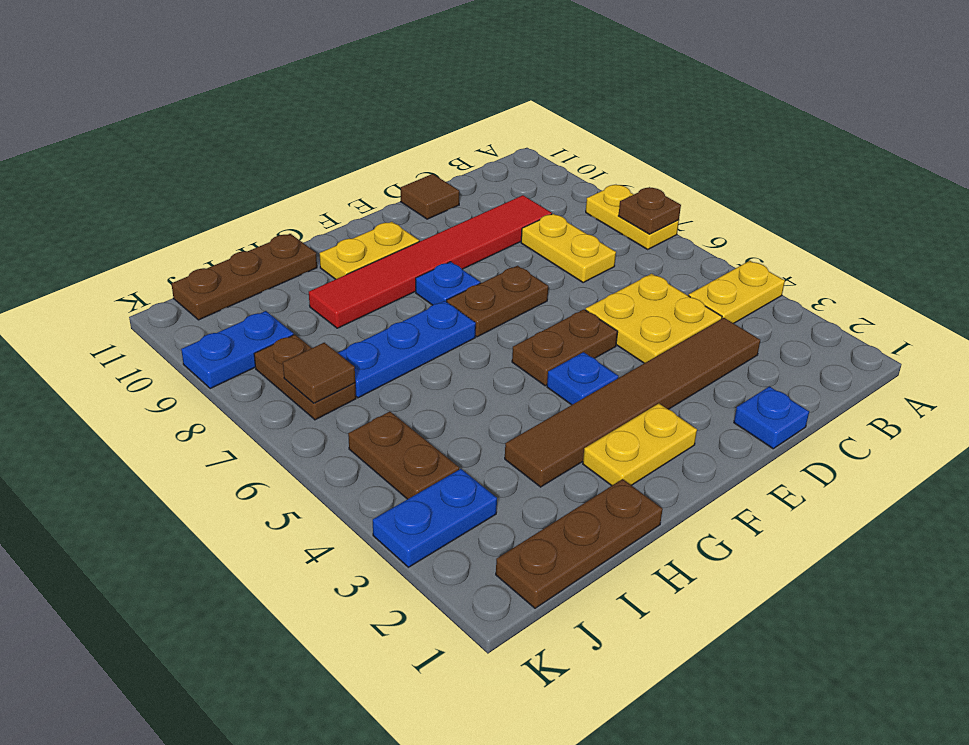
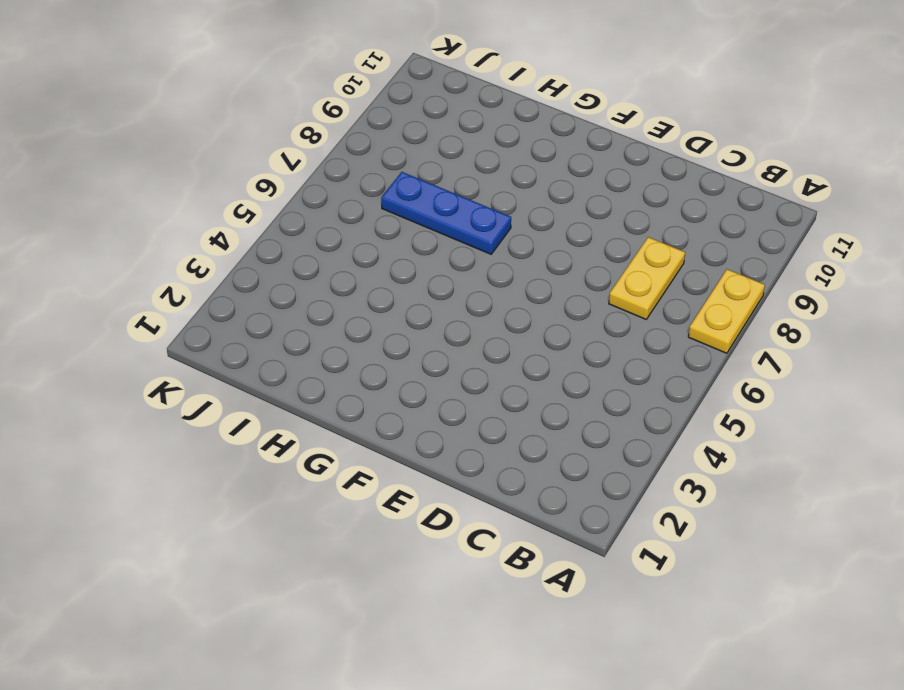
none -> yellow 1x2 plate [688,261,785,323]
none -> brown 1x6 tile [505,318,760,487]
none -> yellow 2x2 plate [586,274,722,363]

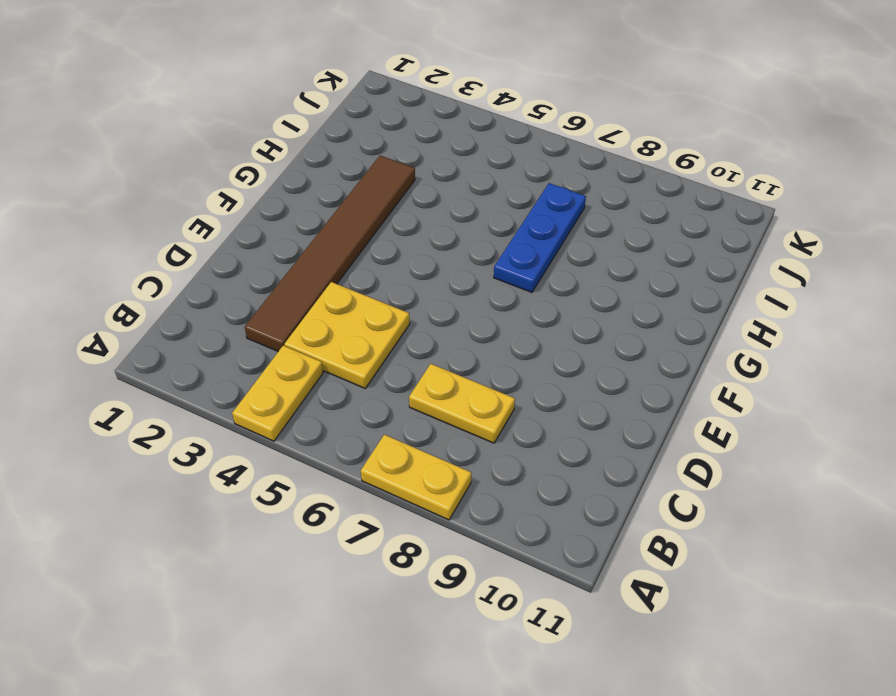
none -> red 1x6 tile [309,195,552,328]
none -> blue 1x1 plate [734,386,809,449]
none -> brown 1x1 tile [401,174,459,219]

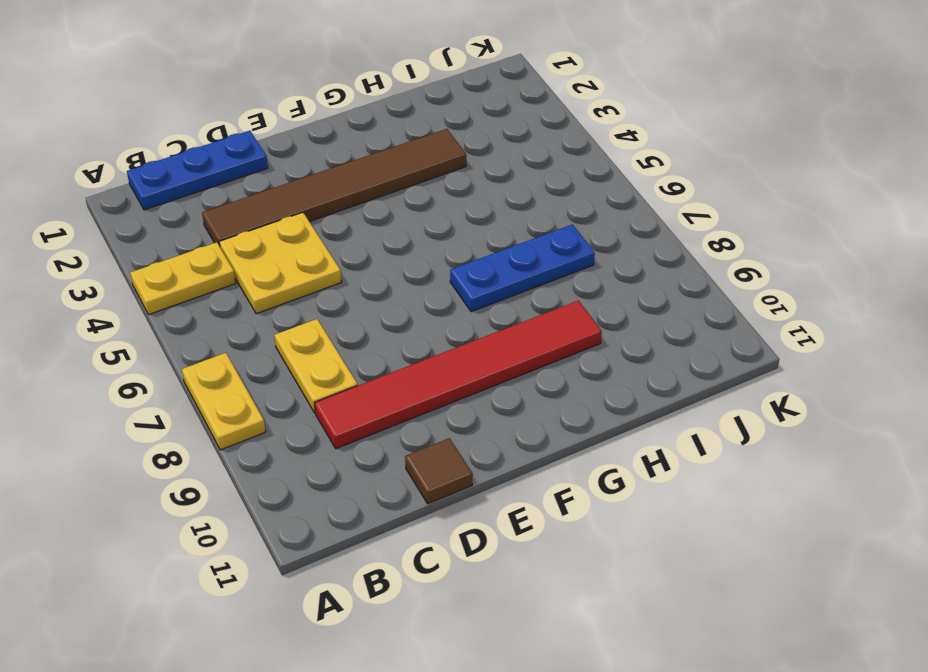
blue 1x3 plate [127,131,268,210] -> blue 1x1 plate [734,386,809,449]
none -> brown 1x2 plate [512,309,618,386]
none -> brown 1x2 plate [447,266,548,337]
none -> yellow 1x2 plate [583,404,697,486]

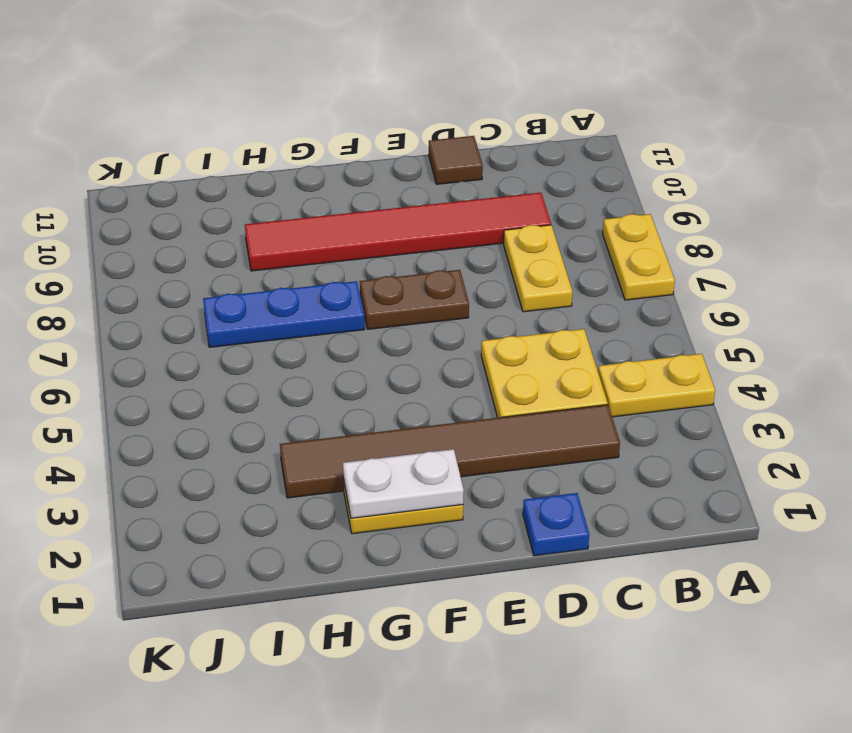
white 1x2 plate [343,449,464,518] -> none
none -> brown 1x2 plate [512,309,618,386]
none -> blue 1x1 plate [547,352,618,405]
none -> blue 1x1 plate [416,262,480,305]

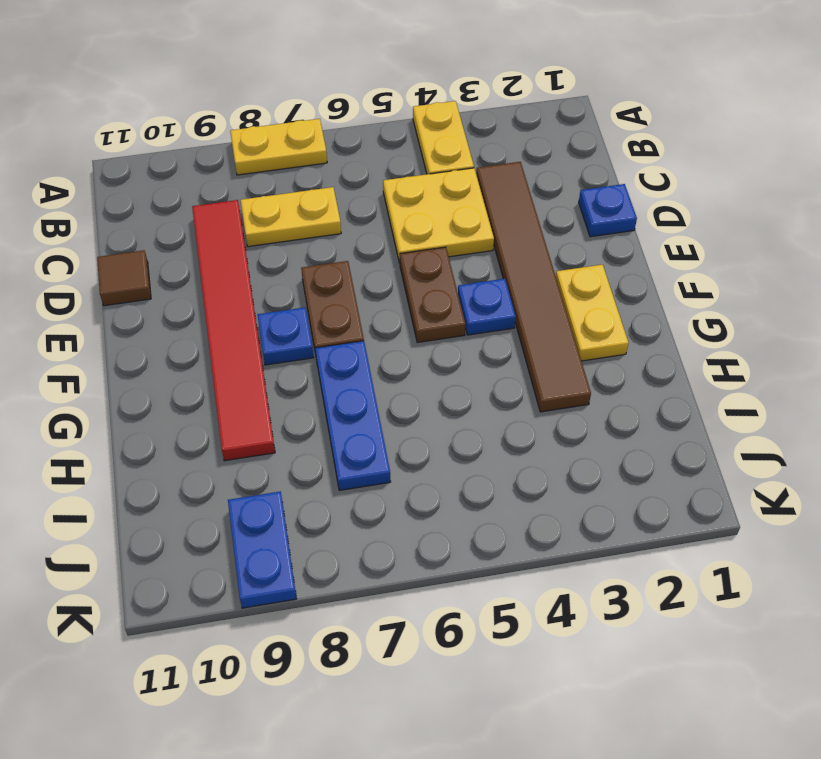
none -> yellow 1x2 plate [320,222,419,279]
none -> brown 1x3 plate [496,479,663,608]
none -> brown 1x3 plate [172,234,317,320]

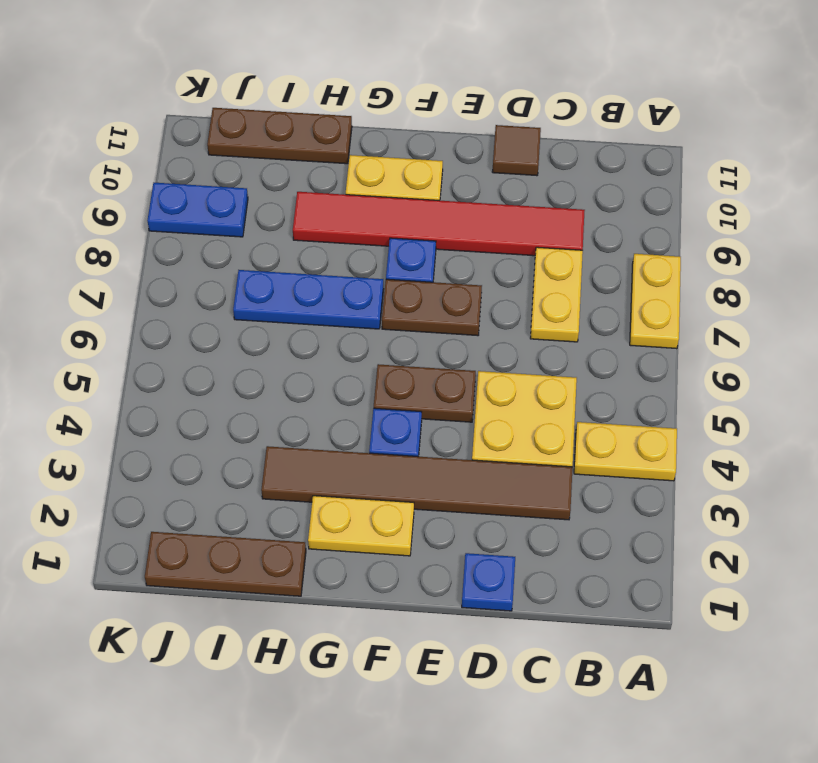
none -> blue 1x2 plate [373,469,497,567]
none -> brown 1x2 plate [348,412,459,499]
none -> brown 1x2 plate [254,335,356,420]

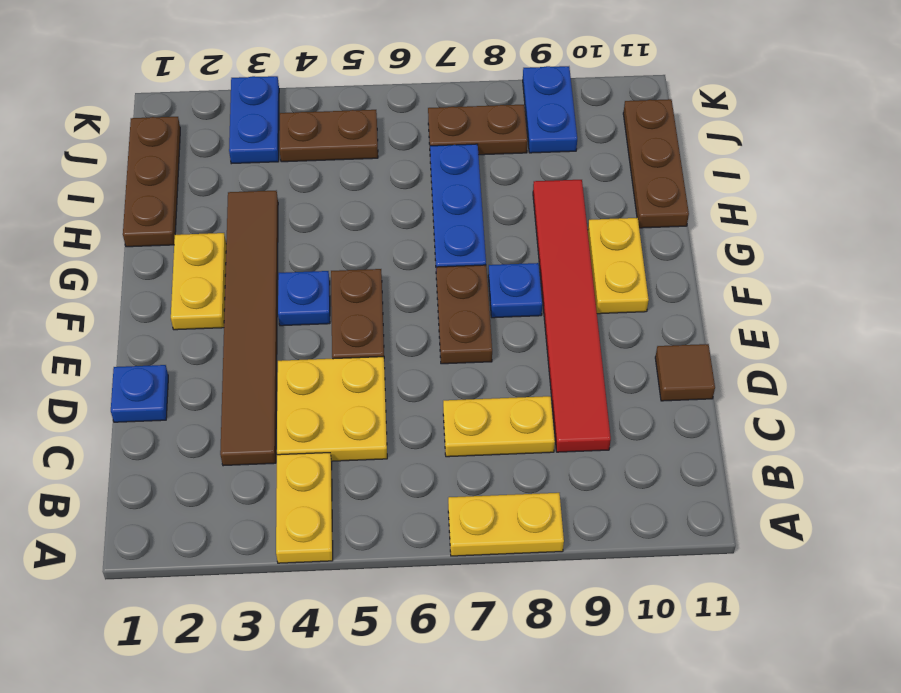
none -> brown 1x1 plate [618,187,681,234]
none -> brown 1x1 tile [283,343,355,403]

